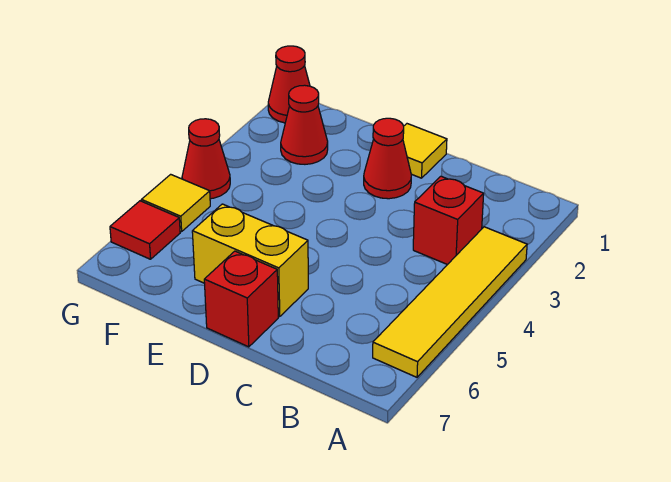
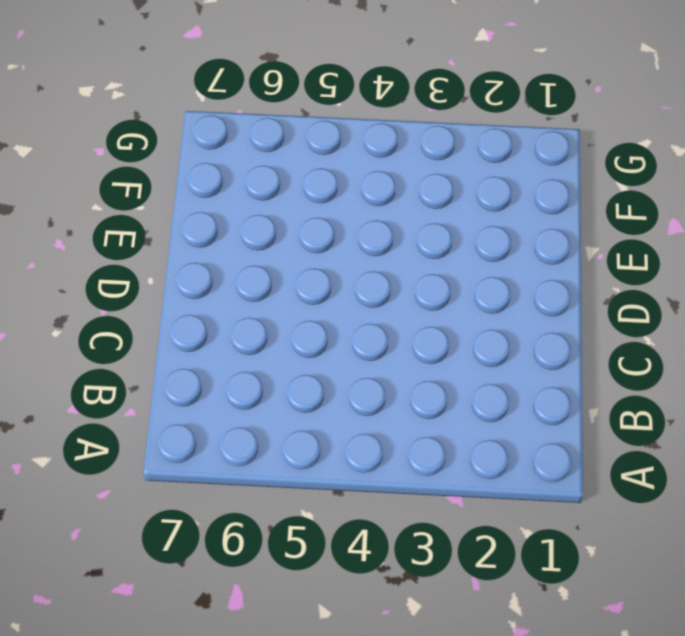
none -> yellow 1x4 tile [373,227,527,377]
none -> red 1x1 brick [413,176,484,265]

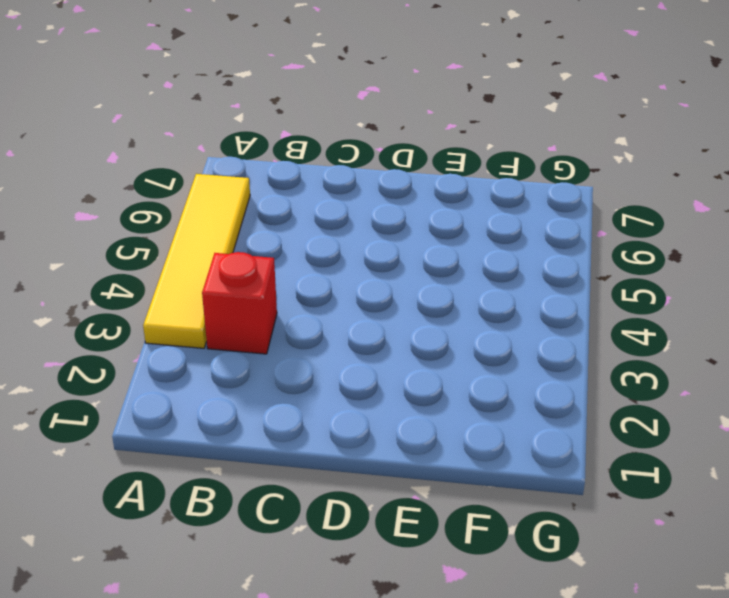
none -> yellow 1x1 tile [403,124,447,178]
none -> red 1x1 cone [364,118,411,199]

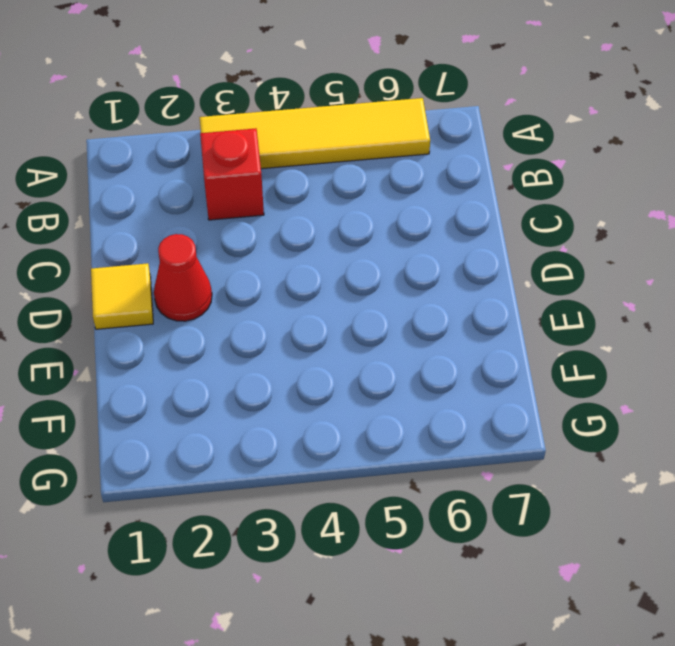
none -> yellow 1x2 brick [192,204,308,317]
none -> red 1x1 brick [204,251,278,347]

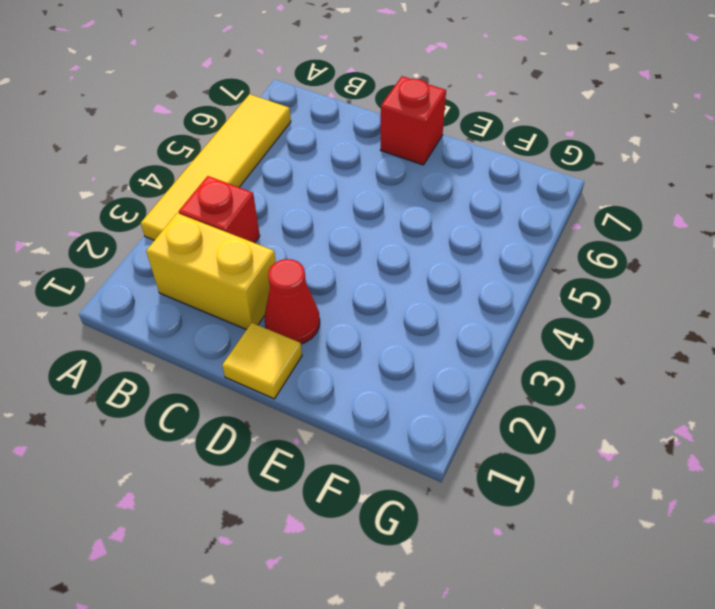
yellow 1x2 brick [146,213,276,330] -> yellow 1x2 brick moved to [192,204,308,317]
none -> red 1x1 cone [281,85,328,164]
none -> red 1x1 cone [268,46,310,123]

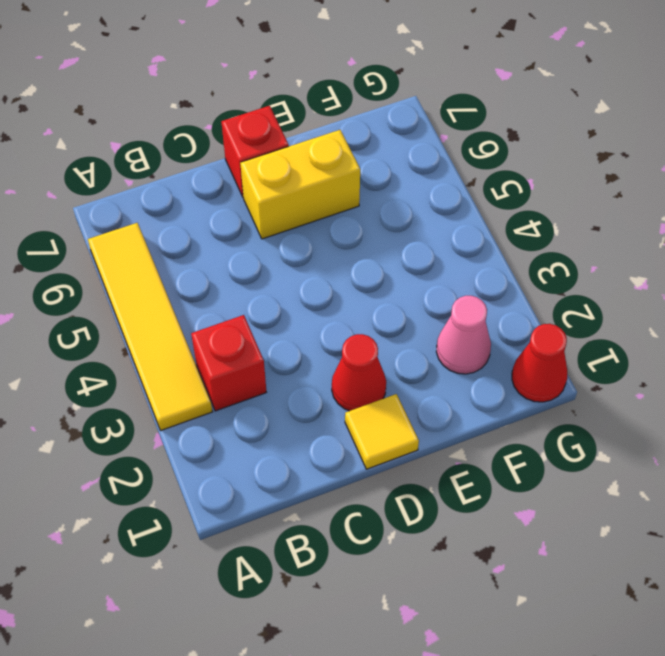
pink 1x1 cone [436,296,491,374] -> red 1x1 cone [281,85,328,164]
none -> red 1x1 cone [182,119,230,199]
none -> yellow 1x1 tile [142,174,210,232]

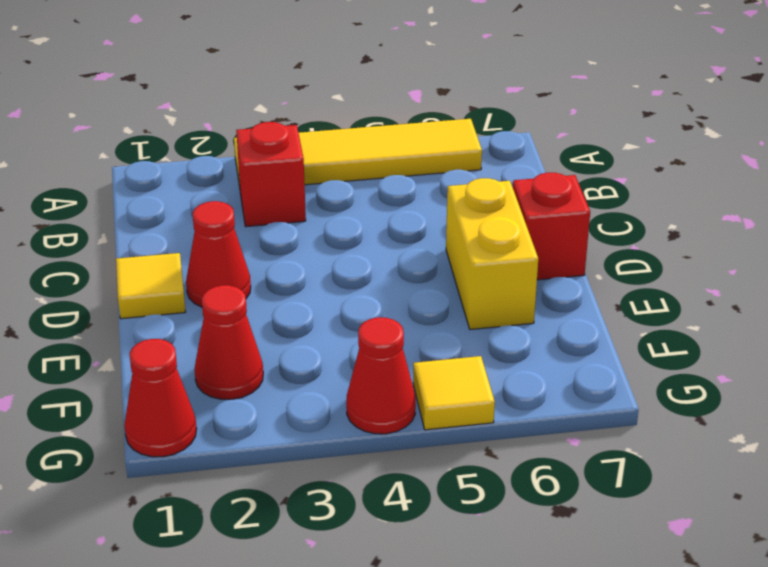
none -> red 1x1 tile [110,201,180,259]

